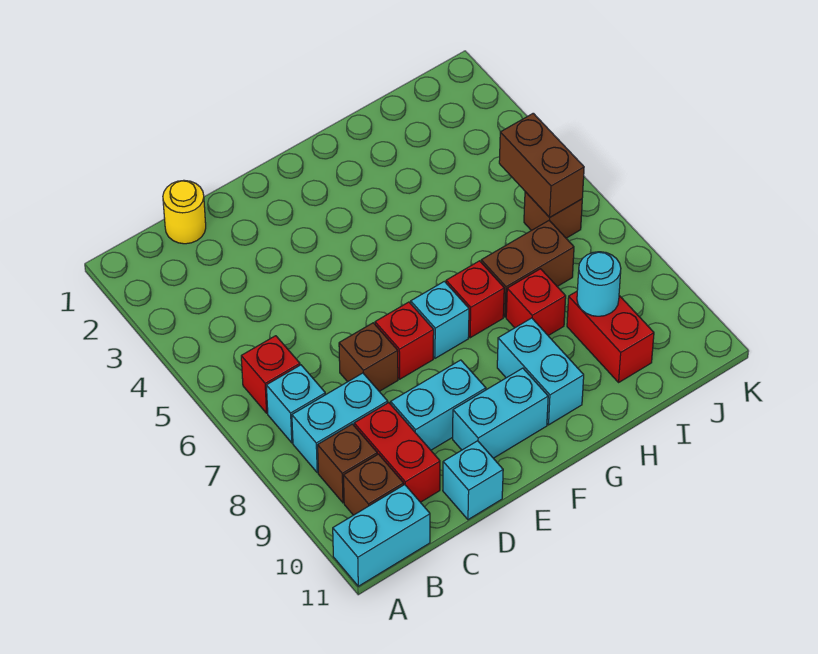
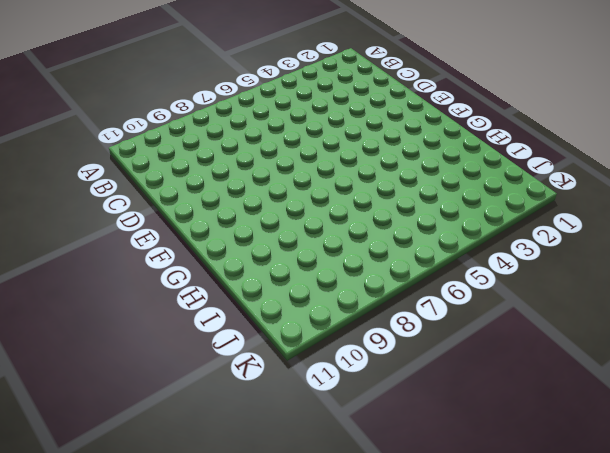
none -> cyan 1x2 brick [333,485,430,586]
none -> red 1x1 brick [241,336,300,413]
none -> cyan 1x1 brick [266,365,325,443]

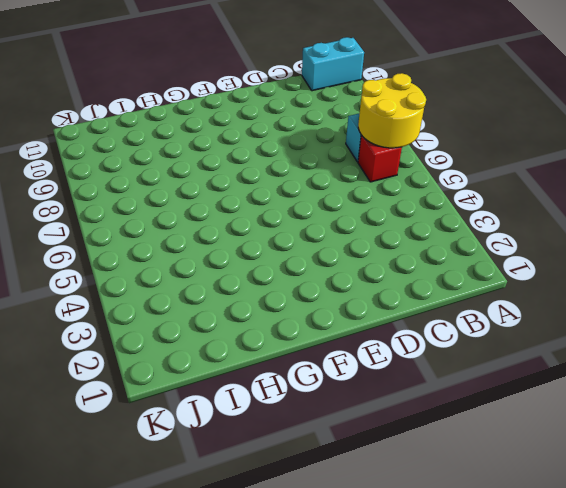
yellow 2x2 round brick [358,73,426,148] -> none
none -> cyan 1x2 brick [292,373,388,473]
none -> brown 1x1 brick [318,424,377,503]
none -> brown 1x1 brick [344,454,404,515]

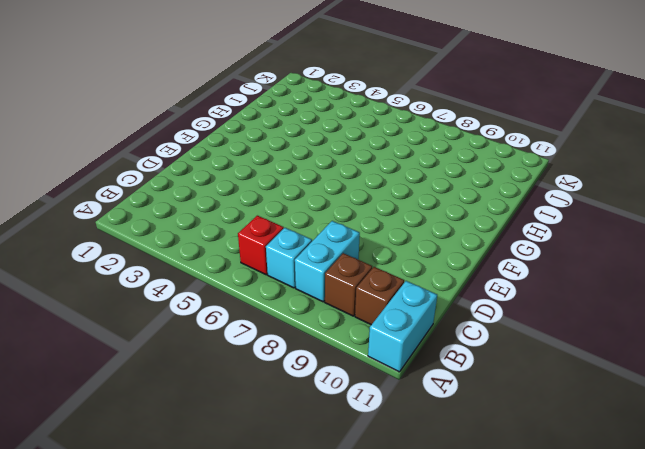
none -> yellow 1x1 round brick [163,180,206,244]
none -> red 1x2 brick [354,403,440,502]
none -> brown 1x1 brick [339,323,398,391]

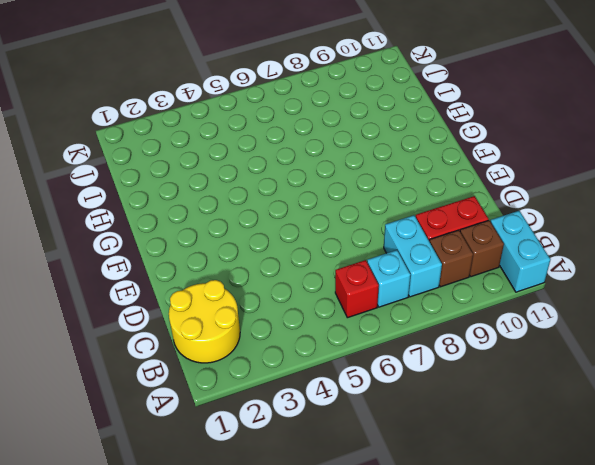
yellow 2x2 round brick [169,280,240,363] -> yellow 1x1 round brick [163,180,206,244]
none -> brown 1x1 brick [339,323,398,391]
none -> cyan 1x2 brick [391,360,486,450]
none -> cyan 1x1 brick [443,441,503,520]

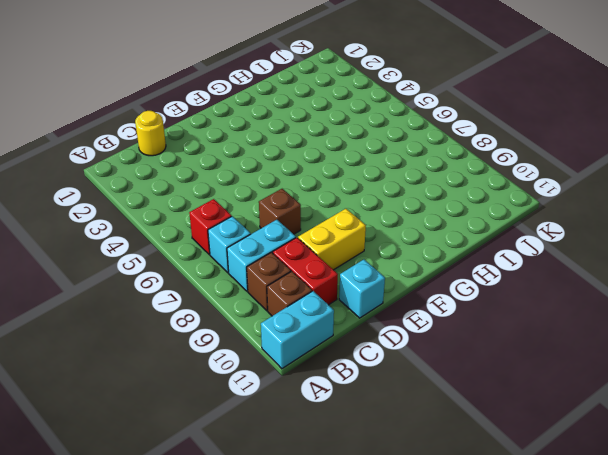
yellow 1x2 brick [298,209,366,270] -> cyan 1x2 brick [391,360,486,450]
none -> red 1x1 brick [375,302,434,379]
none -> cyan 1x2 brick [453,368,548,458]
none -> cyan 1x1 brick [411,281,469,358]

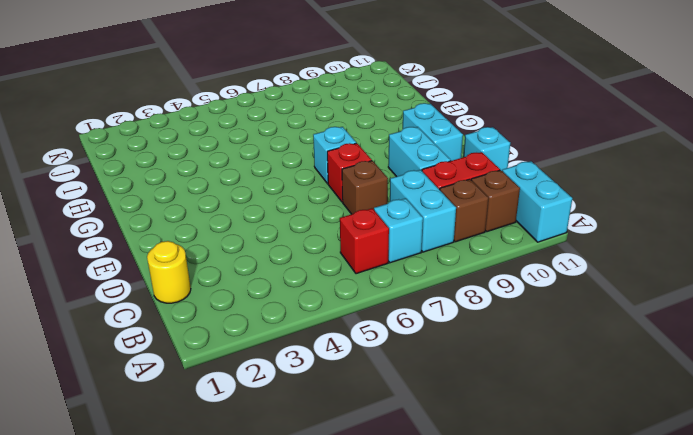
none -> red 1x1 brick [446,261,504,338]
none -> cyan 1x2 brick [497,318,584,425]
none -> brown 1x2 brick [481,220,574,317]

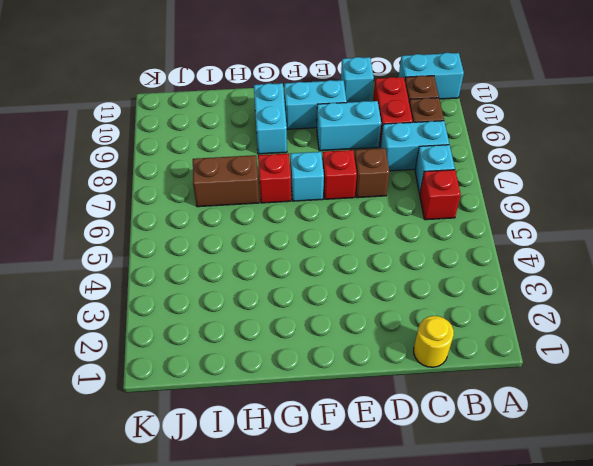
none -> red 1x1 brick [506,269,566,336]
none -> red 1x2 brick [567,291,654,382]
none -> brown 1x1 brick [524,192,582,238]

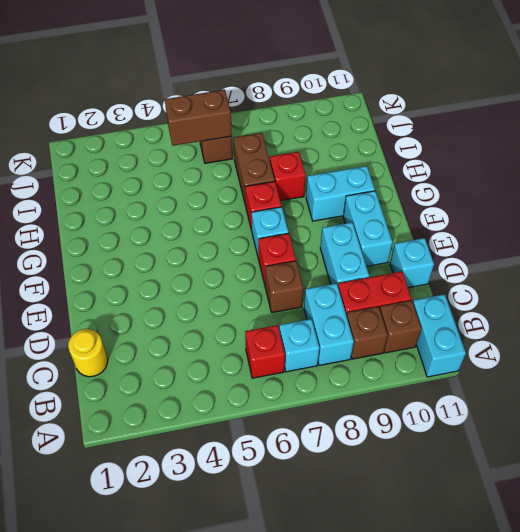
none -> red 1x2 brick [567,291,654,382]
none -> cyan 1x1 round brick [577,252,621,316]

